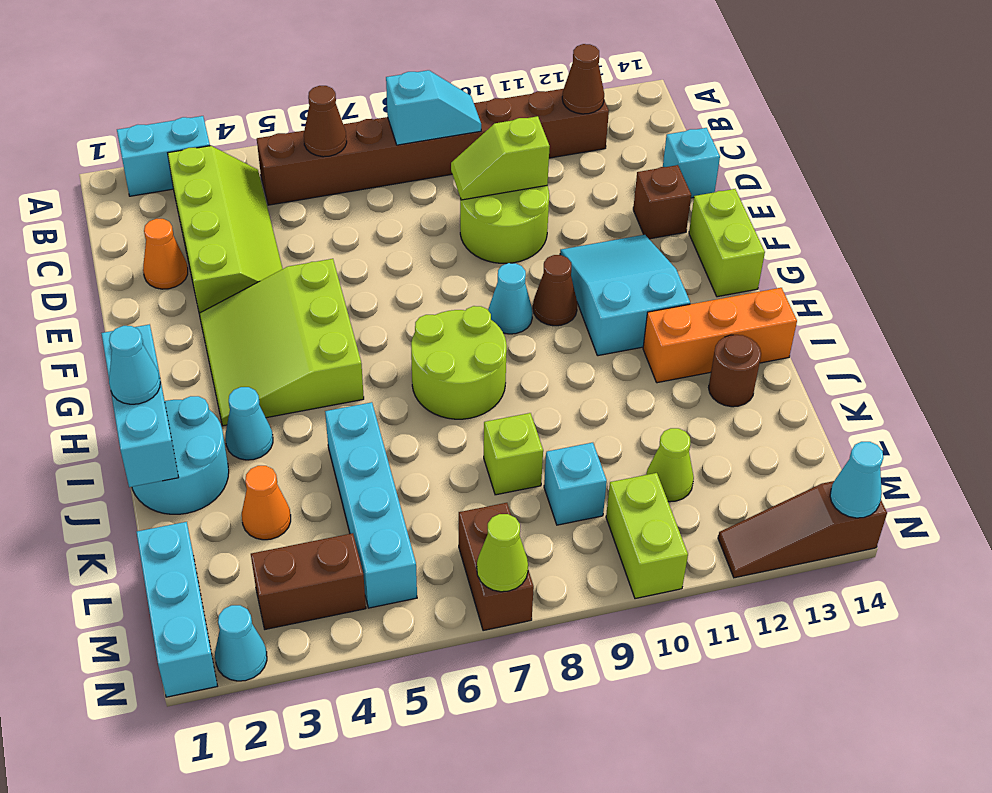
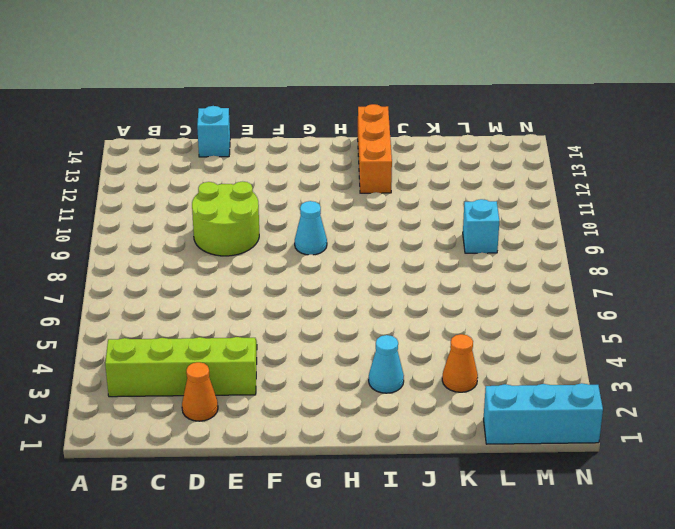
none -> cyan 1x2 brick [117,116,210,196]
none -> brown 1x8 brick [257,89,609,205]
none -> brown 1x1 brick [633,165,691,239]
none -> lime 3x3 slope [199,259,364,426]

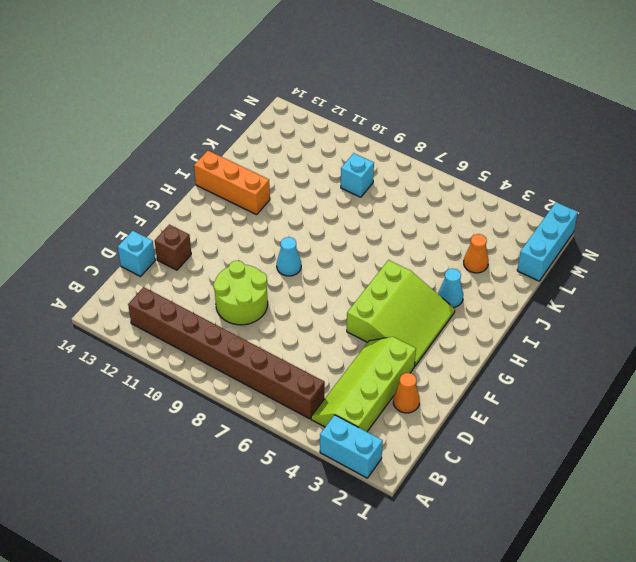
none -> cyan 2x3 slope [560,235,690,356]
none -> lime 1x2 brick [689,189,765,297]
none -> brown 1x1 cone [533,255,577,326]
none -> lime 2x2 round brick [411,306,507,419]

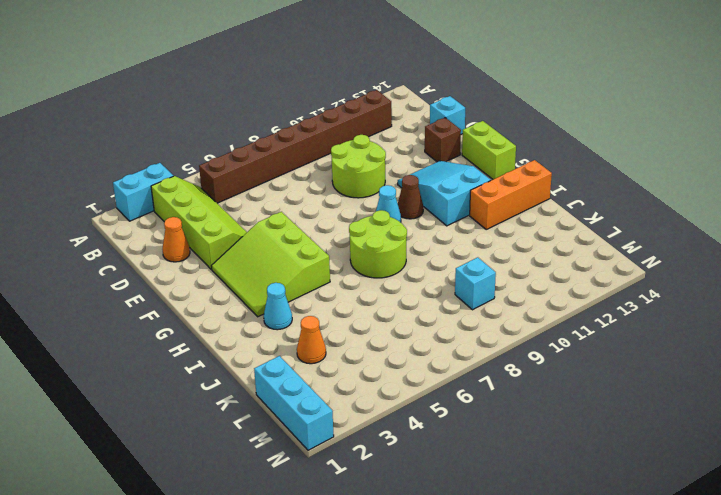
none -> cyan 2x2 round brick [132,396,229,514]
none -> cyan 1x4 brick [325,402,417,608]
none -> brown 1x1 round brick [709,335,761,407]
none -> lime 1x1 brick [484,413,543,495]

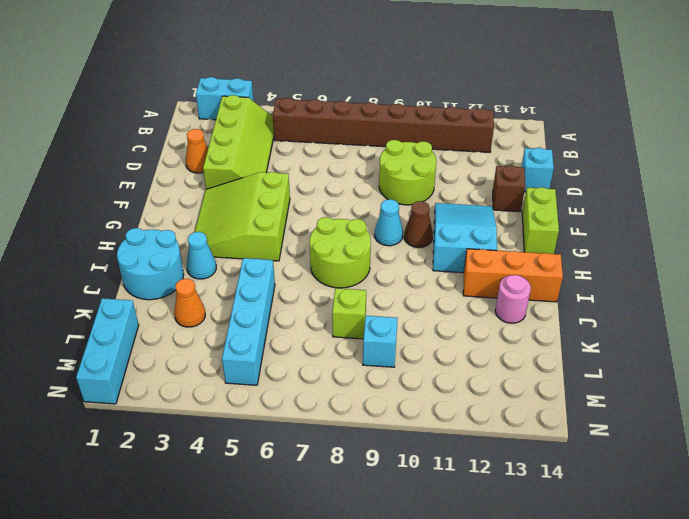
pink 1x1 round brick [495,275,531,323] -> brown 1x1 round brick [709,335,761,407]
none -> lime 1x1 cone [646,428,694,502]
none -> brown 1x2 brick [251,533,366,629]
none -> brown 1x2 brick [459,503,534,631]
none -> lime 1x2 brick [606,473,688,599]

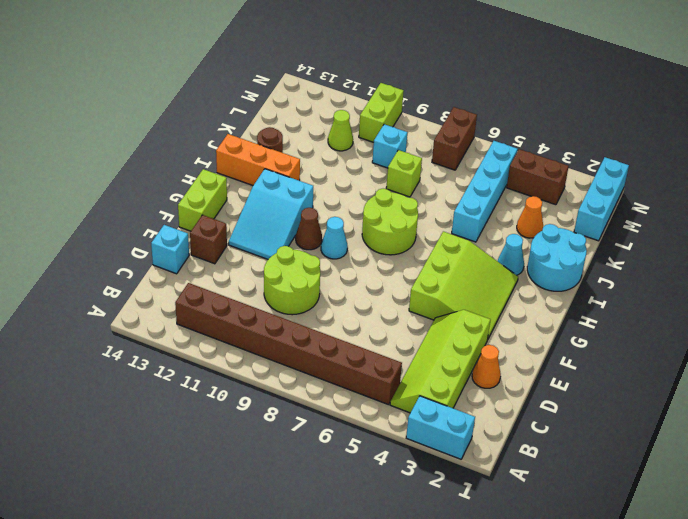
none -> cyan 1x1 cone [215,605,267,681]
none -> brown 1x3 slope [718,481,887,578]
none -> brown 1x1 cone [304,86,347,157]
none -> cyan 1x2 slope [386,70,481,145]

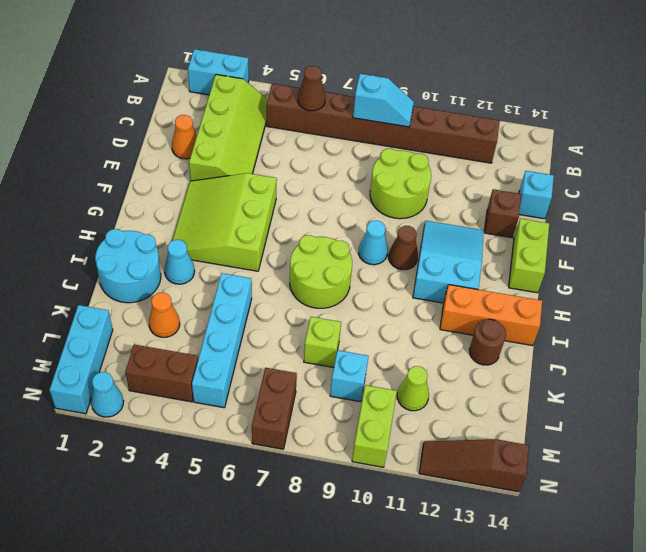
none -> brown 1x1 cone [562,44,604,114]
none -> lime 1x2 slope [451,116,550,200]
none -> cyan 1x3 brick [101,324,179,487]
none -> lime 1x1 cone [477,514,528,592]

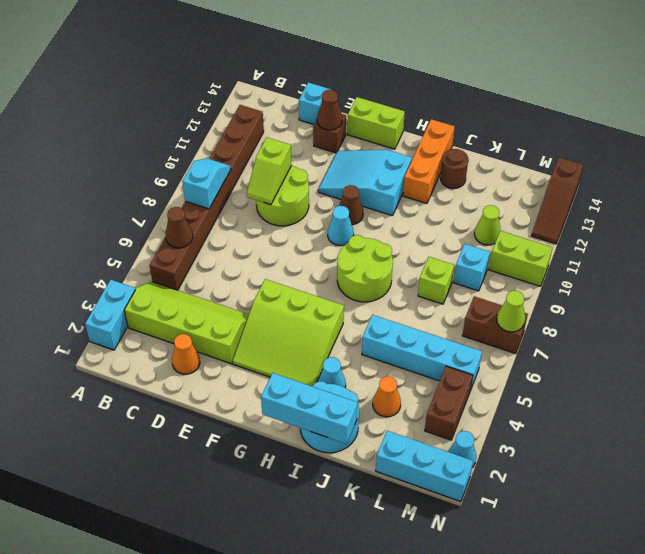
brown 1x1 cone [317,90,342,130] -> brown 1x1 cone moved to [562,44,604,114]
none -> cyan 1x1 cone [830,442,883,518]
none -> cyan 1x1 cone [109,326,160,404]

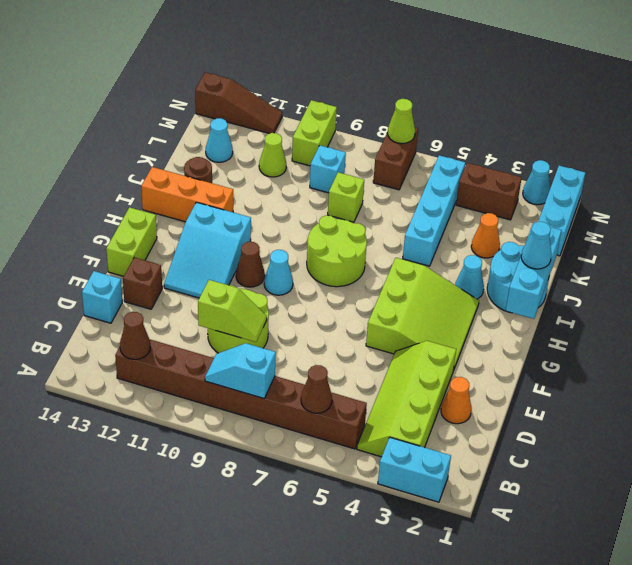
cyan 1x1 cone [206,118,233,162] -> cyan 1x1 cone moved to [830,442,883,518]

